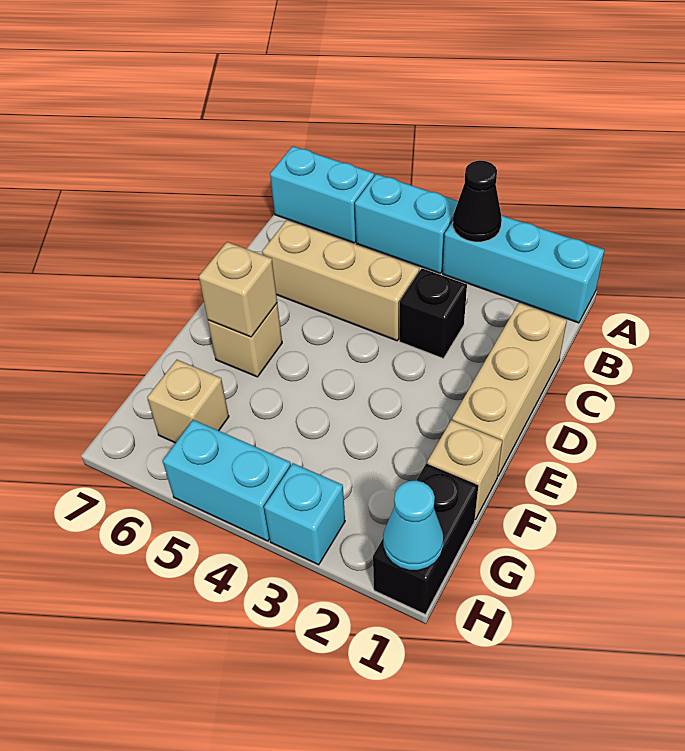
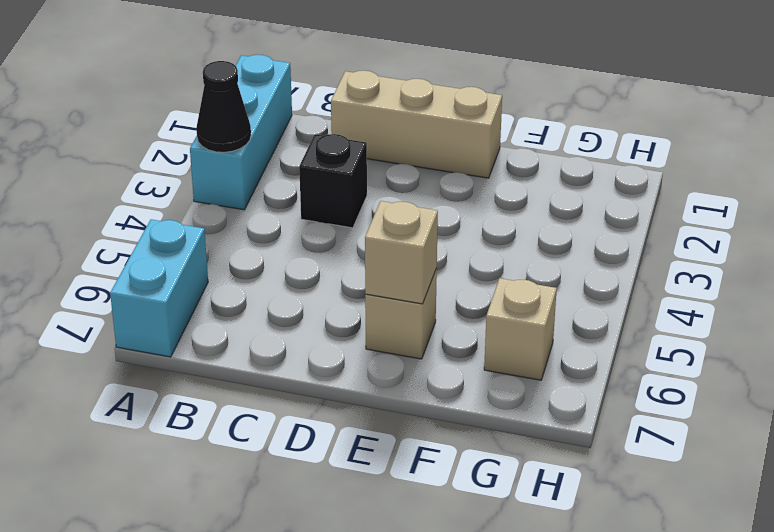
none -> cyan 1x2 brick [355,174,458,274]
none -> tan 1x3 brick [262,220,419,341]
none -> tan 1x1 brick [427,420,502,519]

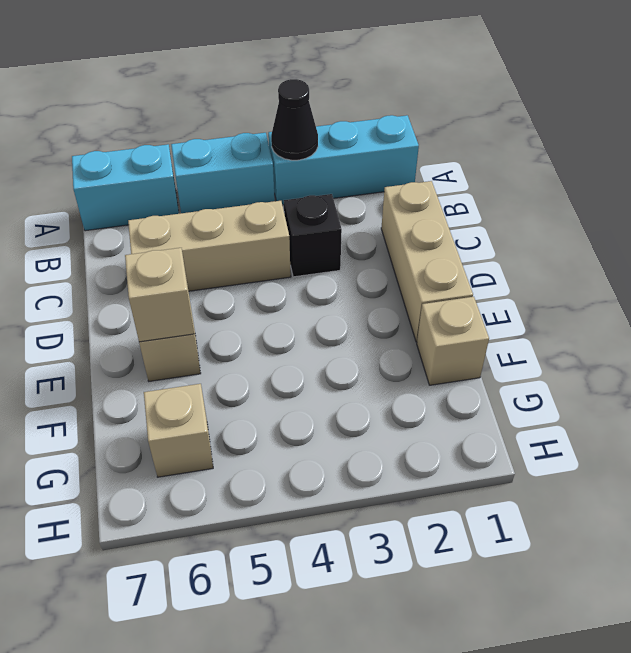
none -> black 1x2 brick [373,464,478,614]
none -> cyan 1x1 brick [264,463,345,565]
none -> cyan 1x2 brick [163,420,291,541]

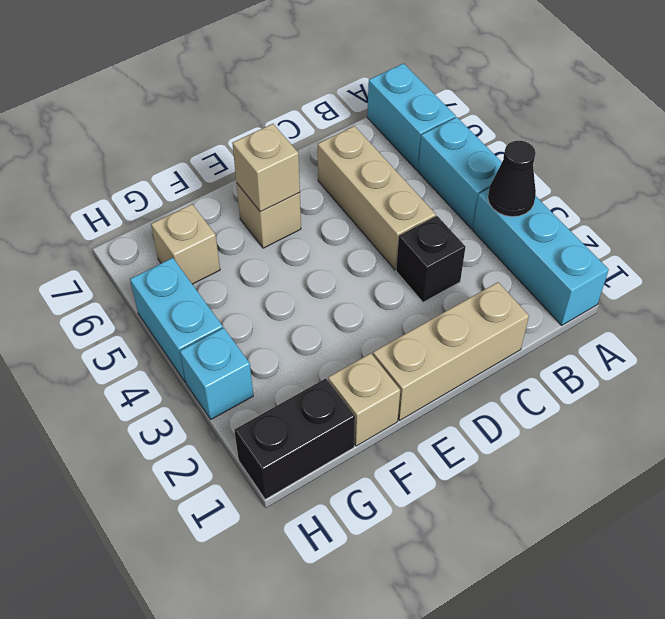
none -> cyan 1x1 cone [383,481,443,571]

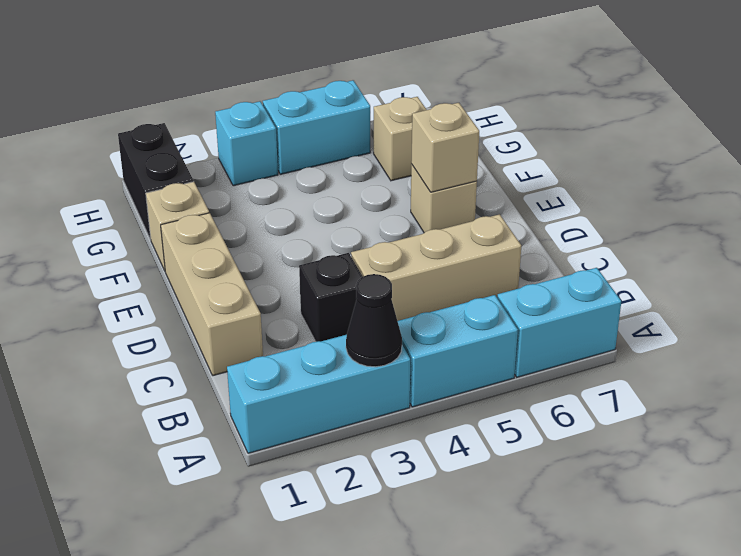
none -> cyan 1x1 cone [383,481,443,571]

